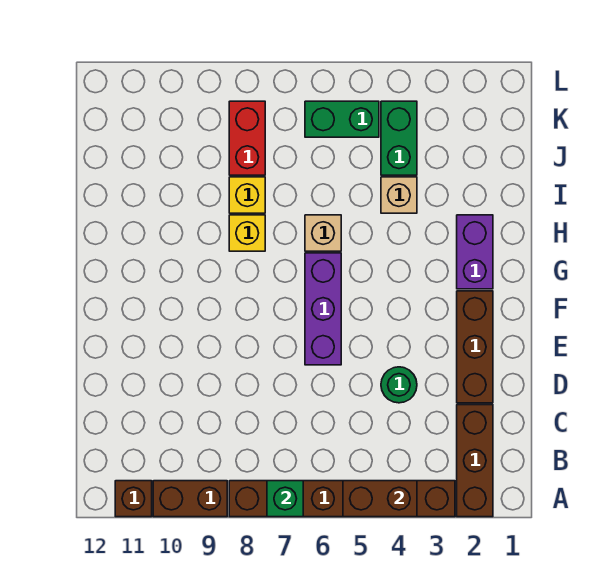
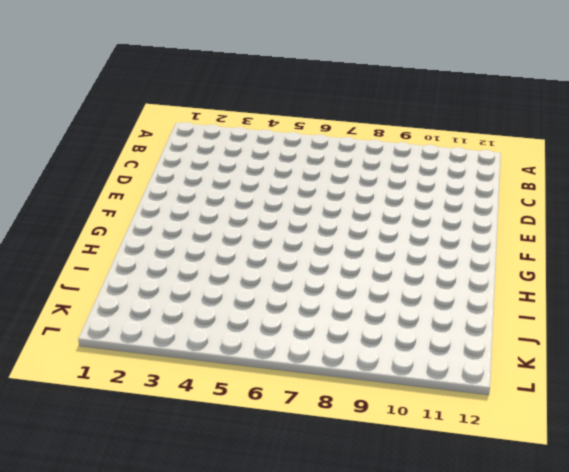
none -> brown 1x3 brick [457,405,493,517]
none -> brown 1x6 brick [229,481,455,517]
none -> brown 1x2 brick [153,481,227,517]

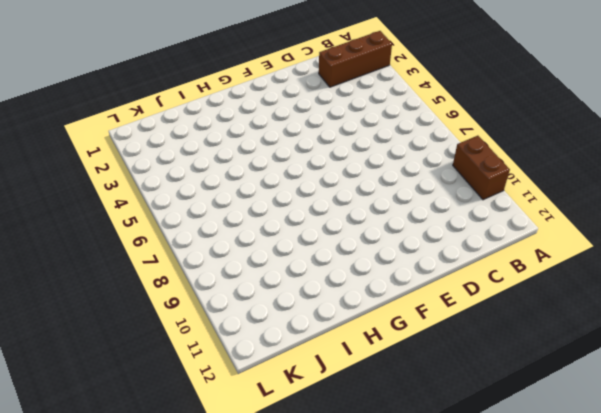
none -> brown 1x6 brick [229,481,455,517]
none -> brown 1x1 brick [115,481,152,517]
none -> brown 1x3 brick [457,291,493,403]

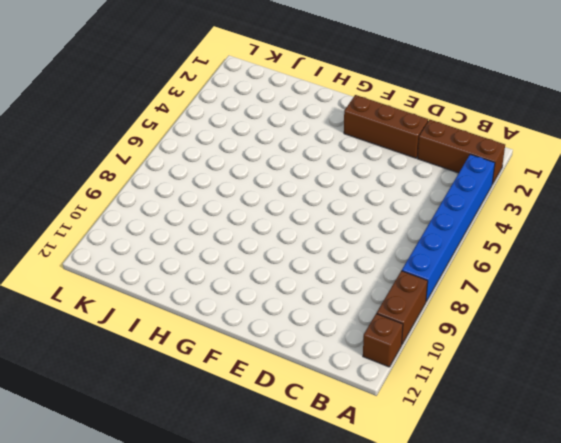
blue 1x6 brick [402,154,495,301] -> brown 1x6 brick [229,481,455,517]
none -> green 1x1 round brick [381,367,417,403]
none -> purple 1x3 brick [305,253,341,365]
none -> purple 1x2 brick [457,215,493,289]

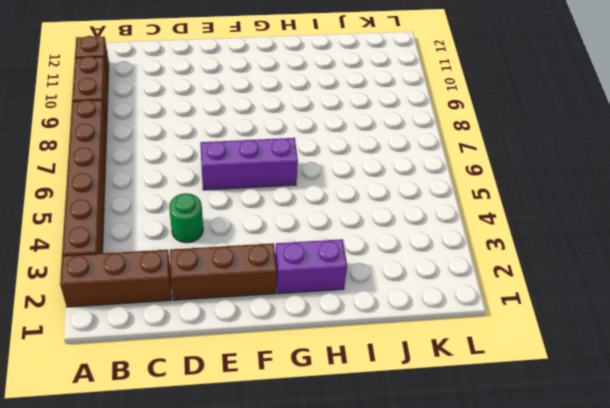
none -> tan 1x1 brick [305,215,341,251]
none -> yellow 1x1 brick [229,215,265,251]
none -> tan 1x1 brick [381,177,417,213]

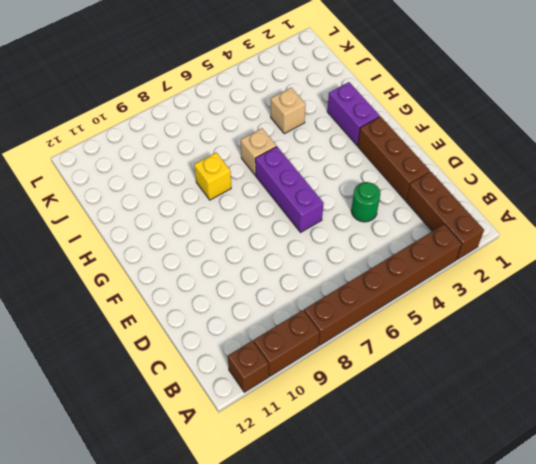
none -> yellow 1x1 brick [229,177,265,213]
none -> green 1x2 brick [381,101,417,175]
none -> red 1x2 brick [229,101,265,175]

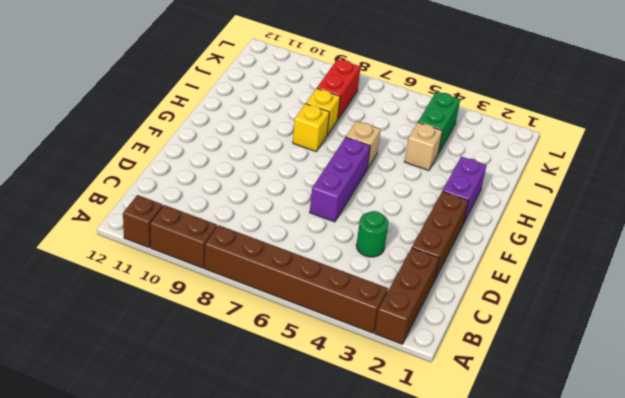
none -> green 1x2 brick [305,101,379,137]
none -> brown 1x2 brick [343,481,417,517]
none -> green 1x1 brick [267,481,303,517]

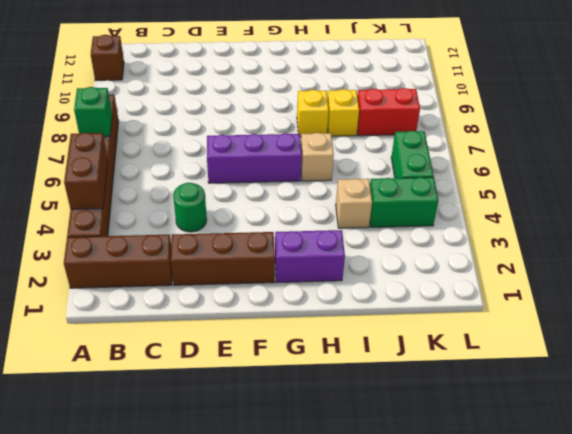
none -> brown 1x2 brick [153,481,227,517]

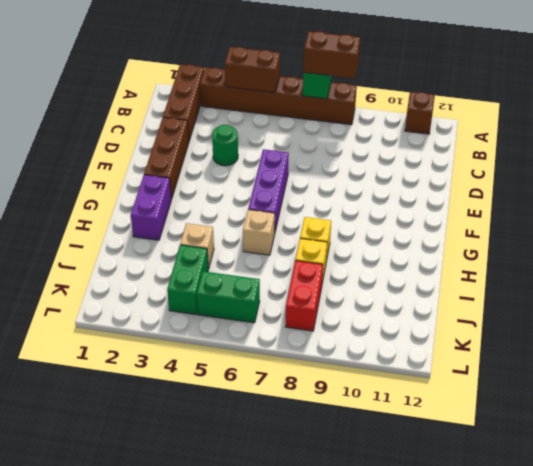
brown 1x2 brick [303,31,360,78] -> brown 1x2 brick moved to [153,481,227,517]

